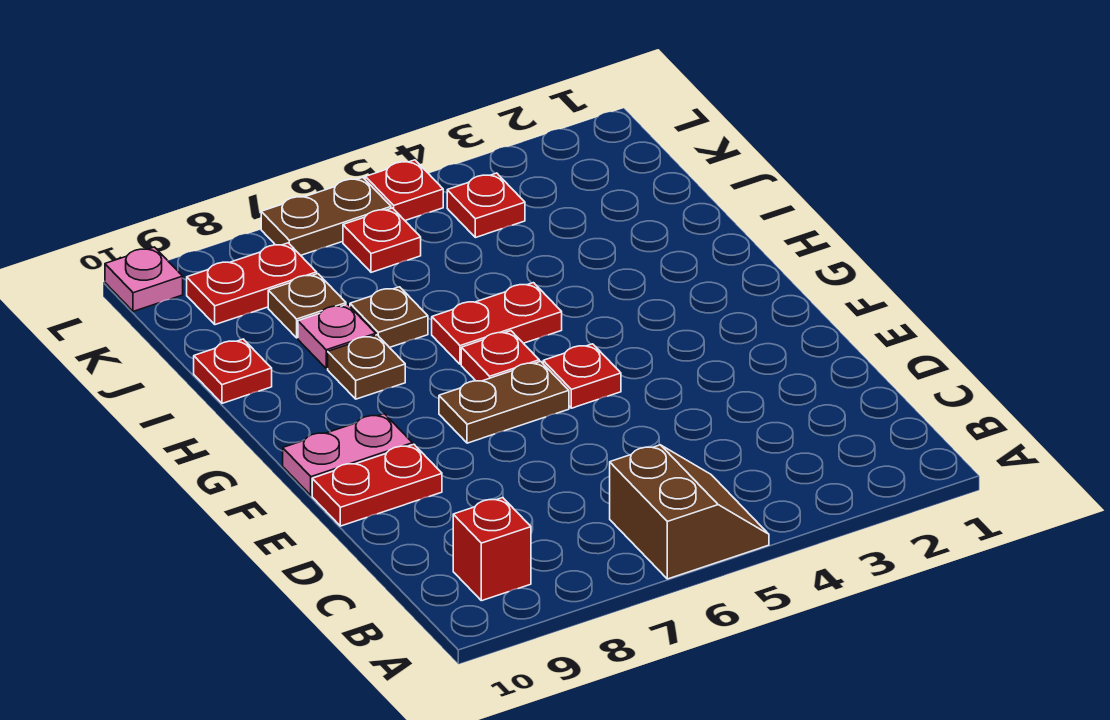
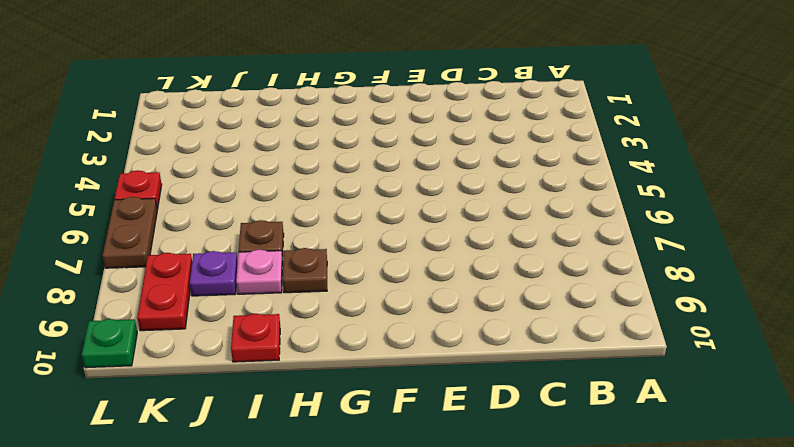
purple 1x1 plate [190,251,238,296] -> brown 1x1 plate [268,274,346,338]
green 1x1 plate [82,319,137,368] -> pink 1x1 plate [105,247,183,311]
none -> brown 2x2 slope [610,445,769,579]
none -> red 1x1 brick [453,498,531,601]
none -> red 1x2 plate [312,444,442,526]

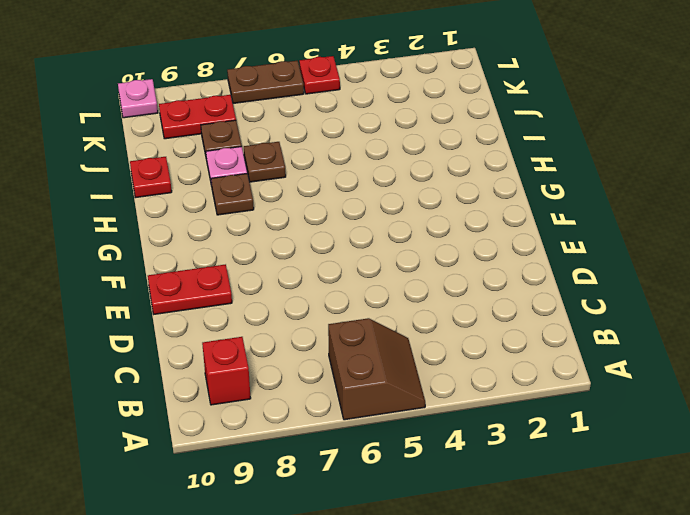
none -> red 1x1 plate [543,344,621,408]
none -> brown 1x2 plate [439,361,569,443]
none -> pink 1x2 plate [283,414,413,495]

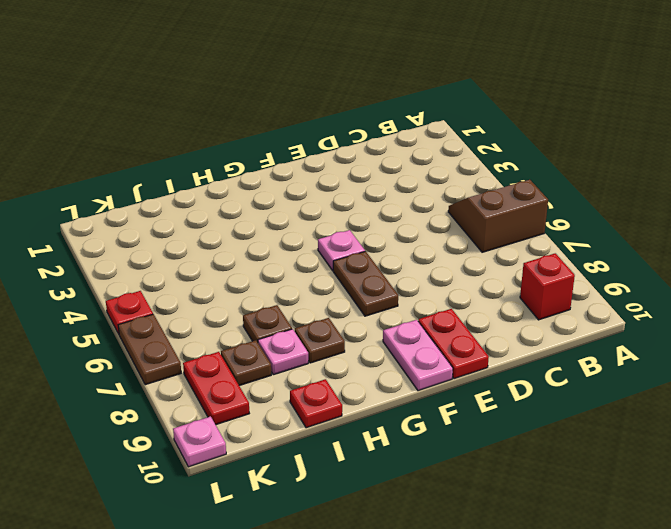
pink 1x1 plate [318,230,365,271] -> red 1x1 plate [543,344,621,408]
none -> red 1x1 plate [461,331,539,381]
none -> red 1x2 plate [432,283,562,364]
none -> red 1x1 plate [447,173,525,238]

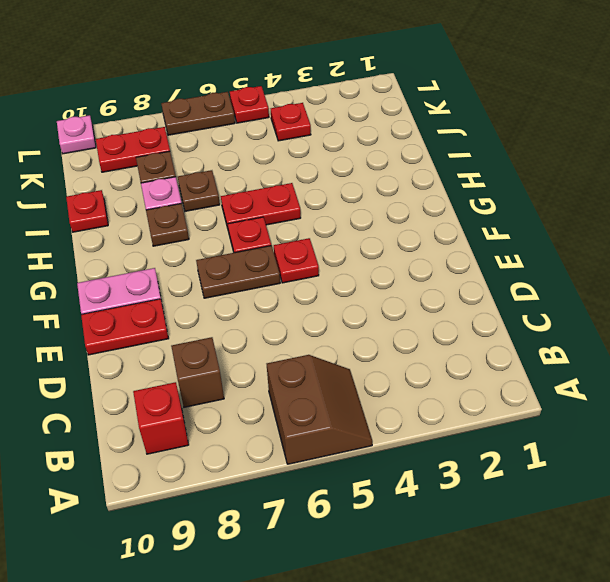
brown 1x1 brick [171,337,224,407] -> none
none -> red 1x1 plate [343,208,421,272]

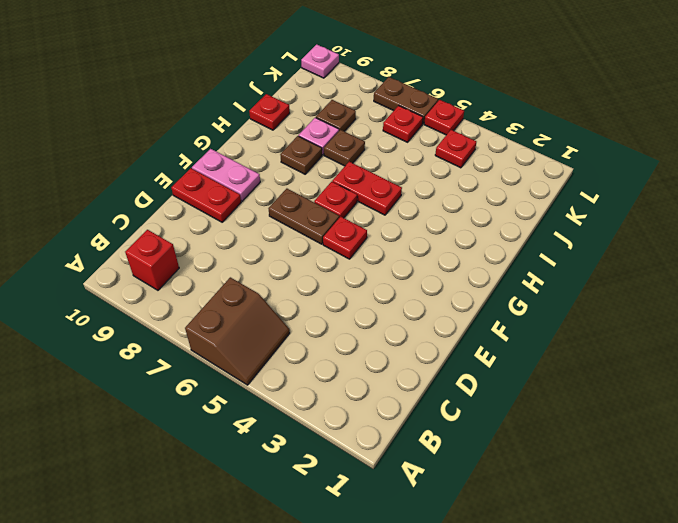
none -> red 1x2 plate [187,243,317,325]

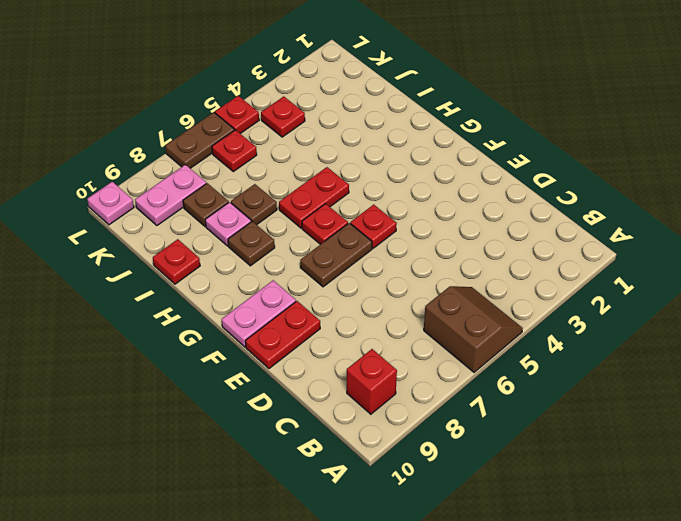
pink 1x2 plate [135,165,206,225] -> red 1x2 plate [187,243,317,325]

